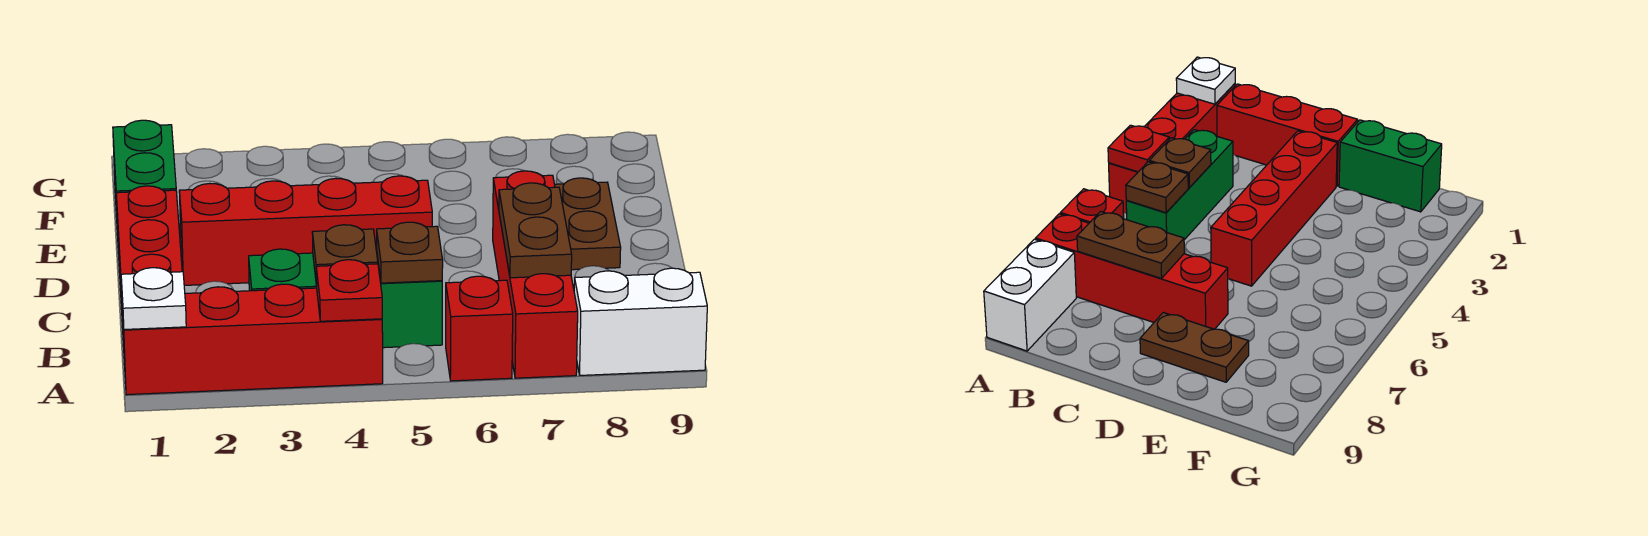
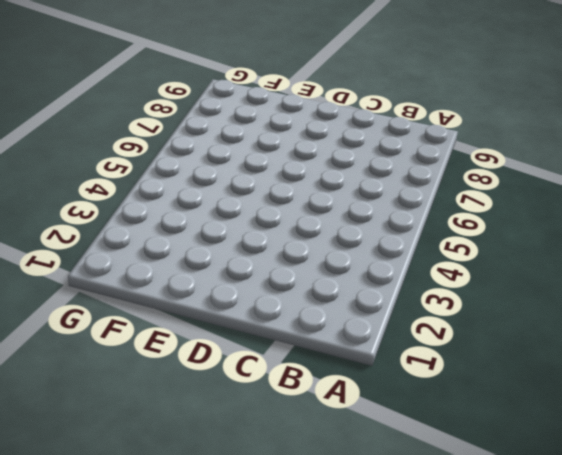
none -> red 1x4 brick [122,284,383,395]
none -> red 1x1 brick [446,276,513,381]
none -> red 1x4 brick [493,171,578,378]

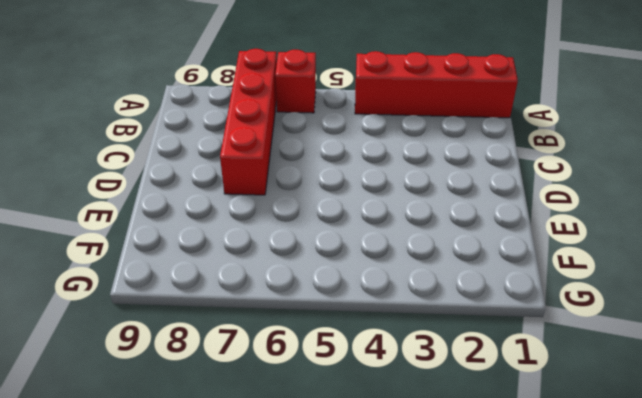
none -> white 1x2 brick [574,268,707,375]
none -> red 1x3 brick [116,186,182,346]
none -> green 1x3 brick [249,249,442,348]

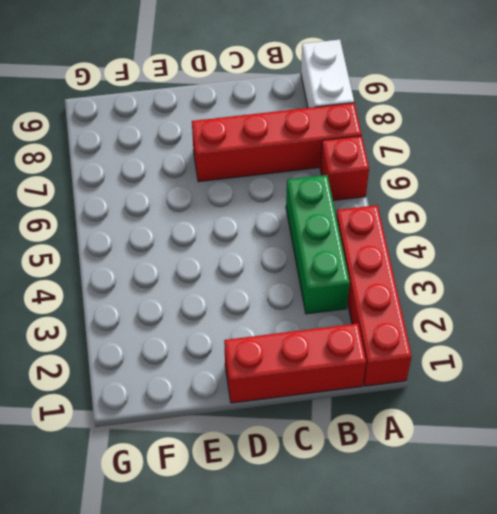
none -> red 1x4 brick [179,176,432,285]
none -> brown 1x2 plate [555,178,621,270]
none -> green 1x2 brick [113,120,176,236]

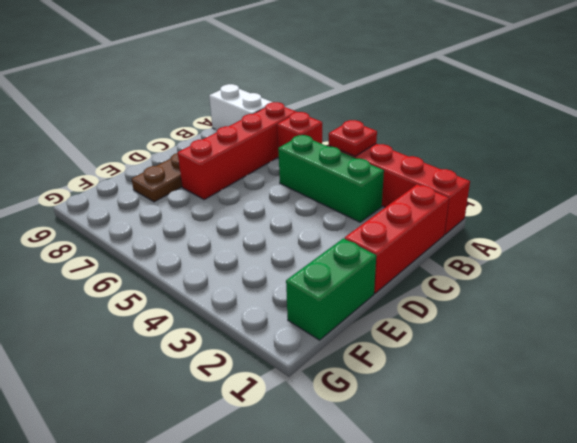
none -> red 1x4 brick [179,176,432,285]
none -> white 1x1 plate [121,268,186,329]
none -> brown 1x1 plate [312,225,378,285]

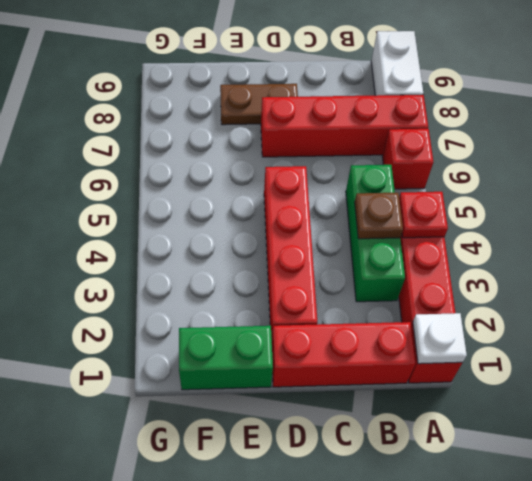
none -> brown 1x1 plate [377,222,443,283]
none -> brown 1x2 plate [499,183,572,278]

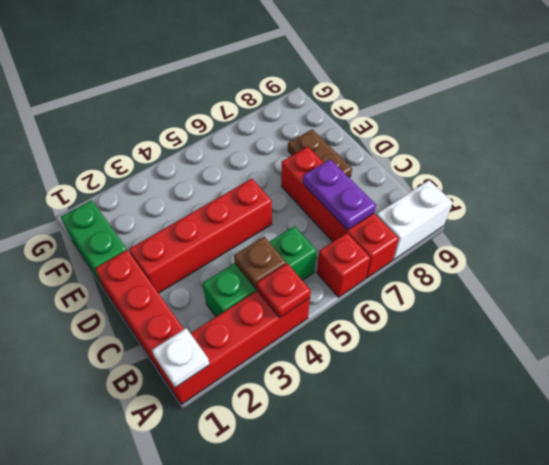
purple 1x2 plate [303,159,376,230] -> brown 1x2 plate [499,183,572,278]
none -> brown 1x1 plate [377,222,443,283]

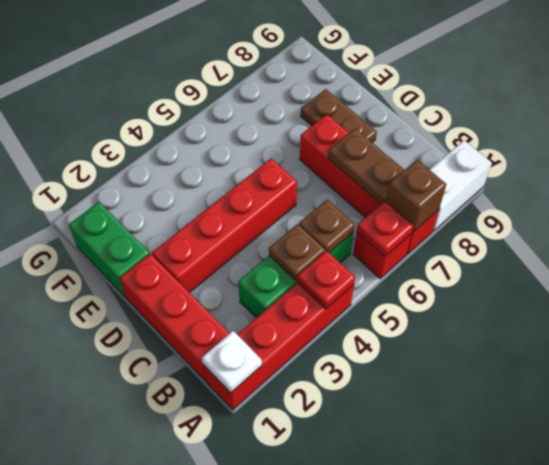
red 1x1 plate [357,201,413,257] -> none
brown 1x1 brick [386,160,446,232] -> none

